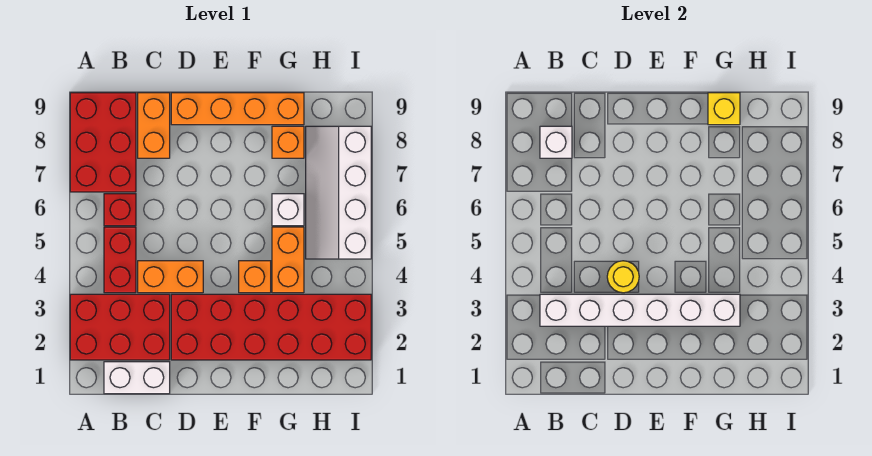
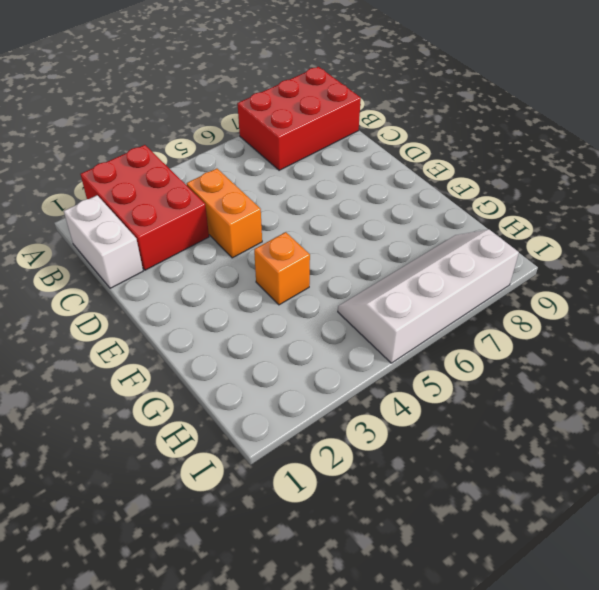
none -> red 1x2 brick [104,227,136,293]
none -> red 1x1 brick [104,194,136,226]
none -> orange 1x2 brick [138,93,170,158]

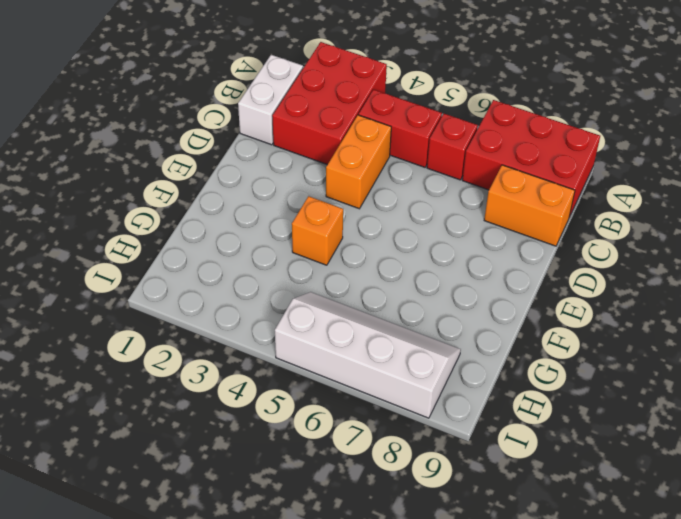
none -> red 2x6 brick [171,294,371,360]
none -> orange 1x4 brick [171,93,304,125]
none -> orange 1x2 brick [272,227,304,293]

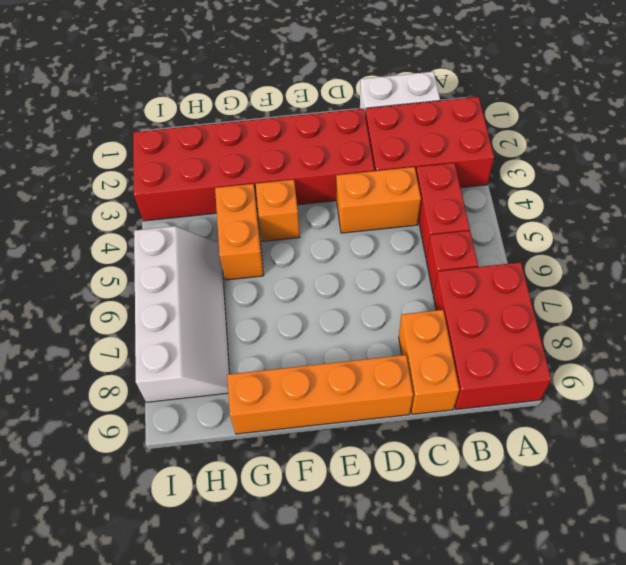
none -> white 1x1 brick [272,194,304,226]
none -> orange 1x1 brick [272,126,304,158]
none -> white 1x6 brick [540,294,740,326]

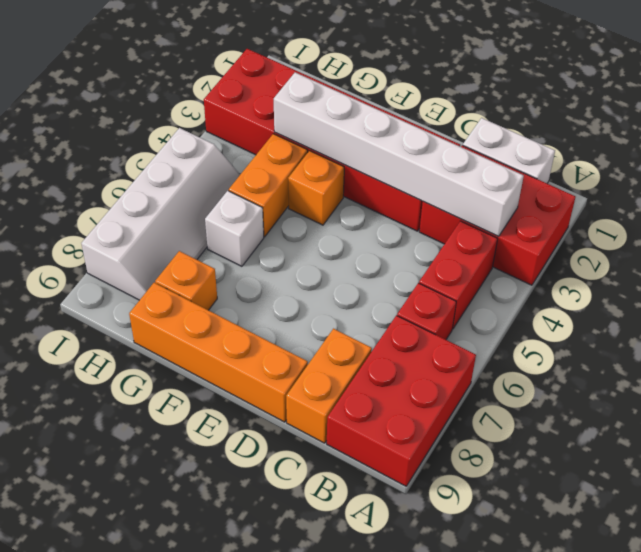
none -> orange 1x2 brick [138,261,203,293]
none -> white 1x1 brick [540,126,572,158]
none -> yellow 1x1 round brick [607,261,639,293]

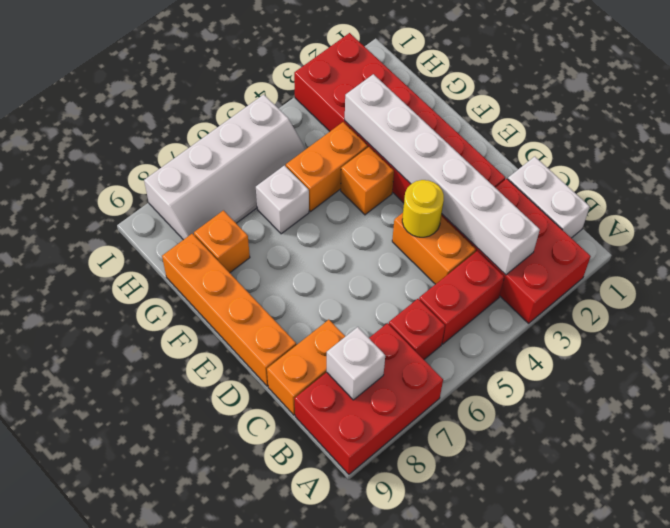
none -> yellow 1x1 brick [708,93,740,125]

